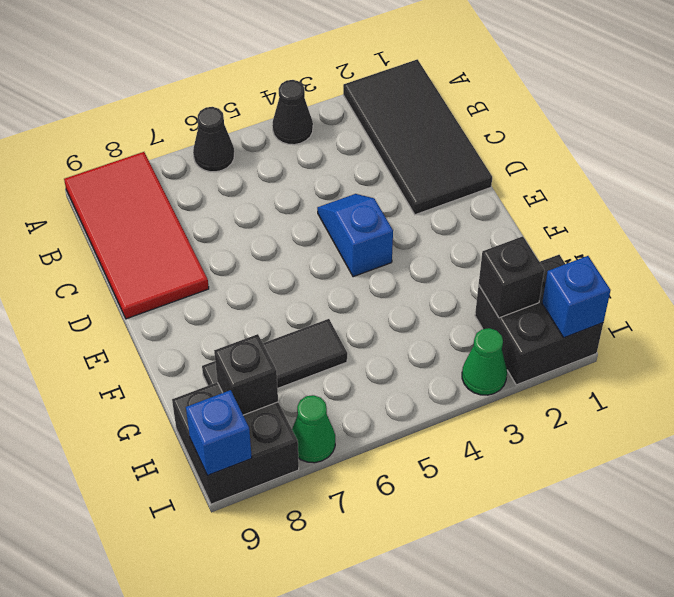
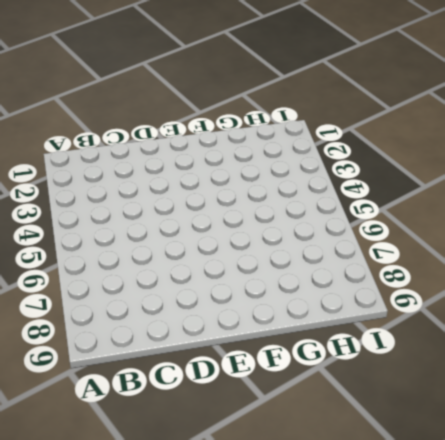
none -> black 2x4 tile [343,59,492,215]
none -> black 1x1 cone [272,80,313,145]
none -> black 1x1 cone [193,107,234,172]

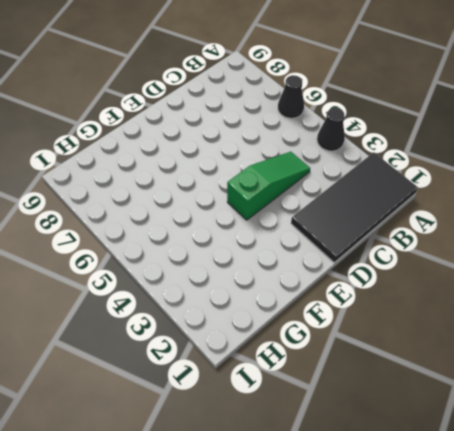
green 1x3 slope [227,152,310,220] -> blue 1x2 slope [317,194,393,277]
none -> red 2x4 tile [64,152,209,319]
none -> black 1x3 tile [202,319,347,388]
none -> black 2x2 brick [475,255,603,385]

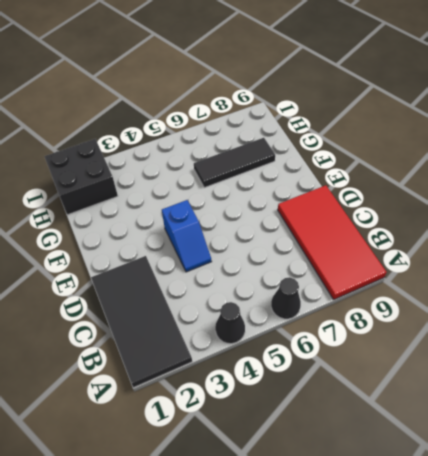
none -> black 2x2 brick [172,382,299,504]
none -> green 1x1 cone [462,328,507,395]
none -> green 1x1 cone [292,395,335,463]

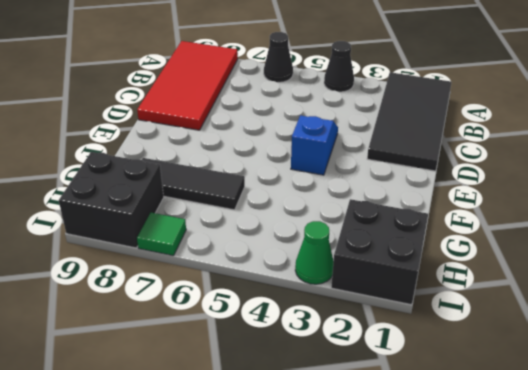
green 1x1 tile [137,213,186,256] -> green 1x1 cone [292,395,335,463]
none -> black 1x1 brick [479,236,544,318]
none -> black 1x1 brick [214,334,278,415]
none -> blue 1x1 brick [542,256,611,338]

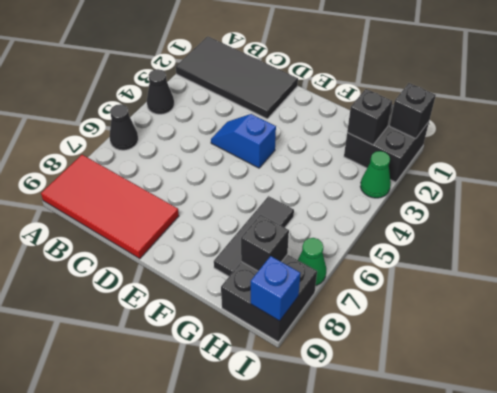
black 1x1 brick [390,83,436,139] -> blue 1x1 brick [542,256,611,338]

